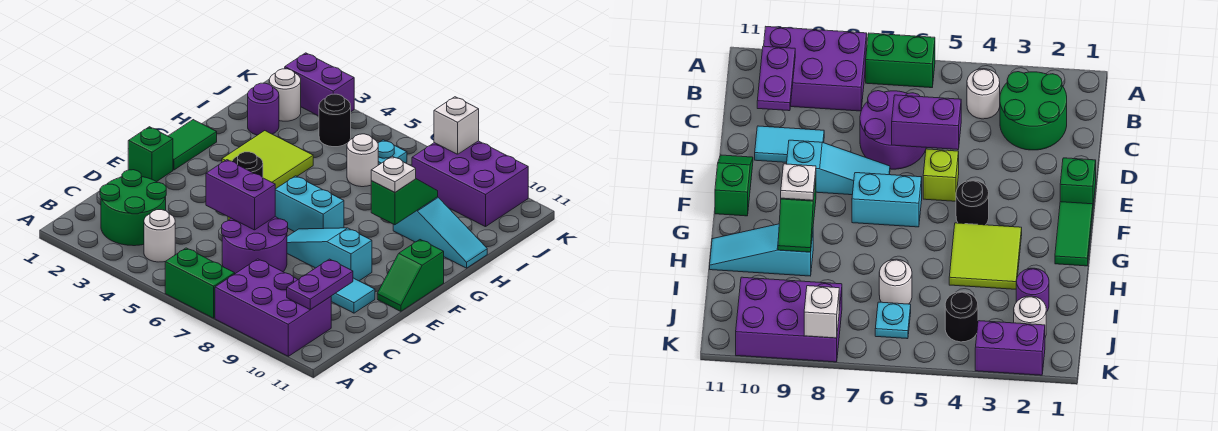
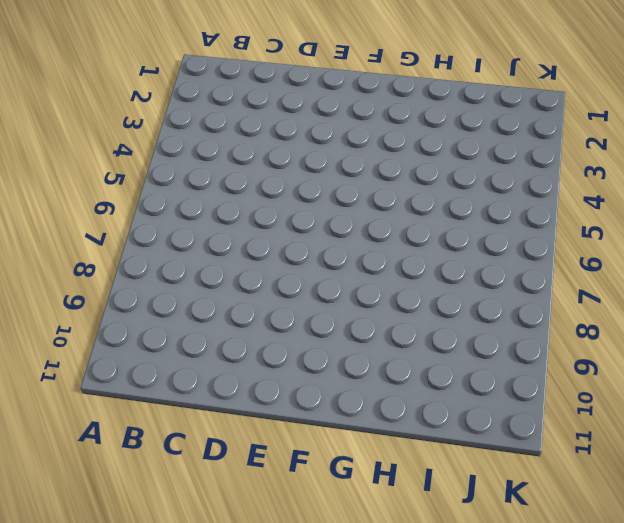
none -> green 1x2 brick [165,248,235,318]
none -> purple 2x3 brick [215,259,331,356]
none -> green 2x2 round brick [100,170,166,246]

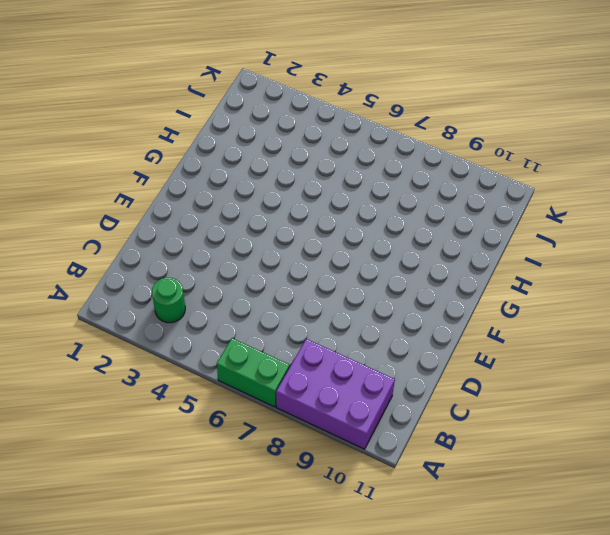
green 1x1 round brick [152,278,185,323] -> green 2x2 round brick [100,170,166,246]
none -> white 1x1 round brick [144,210,175,262]
none -> purple 2x2 round brick [222,217,288,274]
none -> cyan 1x2 tile [331,278,375,313]

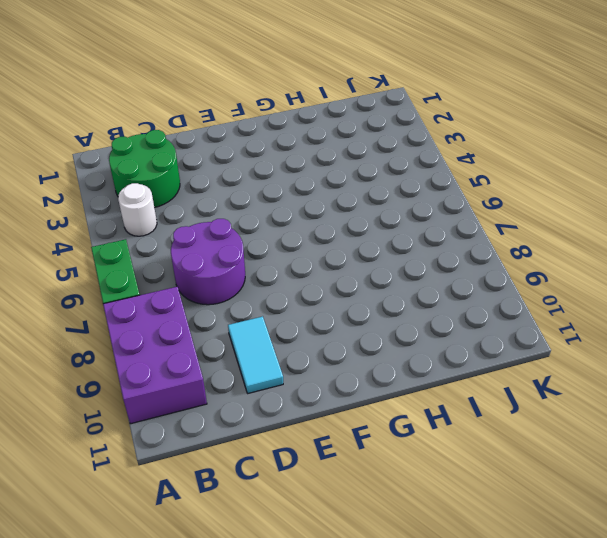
none -> green 1x1 brick [128,127,173,182]
none -> lime 1x1 brick [923,149,959,201]
none -> cyan 1x3 slope [287,228,372,281]

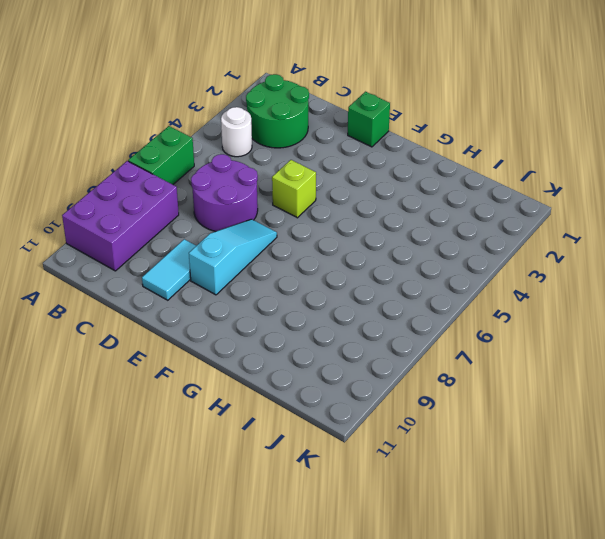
none -> green 1x2 slope [377,240,444,311]
none -> green 1x2 tile [168,120,217,170]
none -> black 1x1 round brick [232,152,263,177]

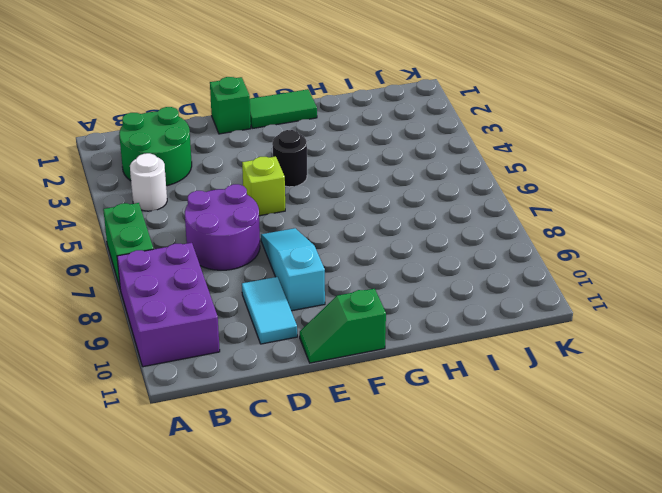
none -> cyan 1x2 brick [275,176,344,232]
none -> lime 2x2 tile [222,131,313,189]
none -> cyan 1x3 slope [393,197,487,268]

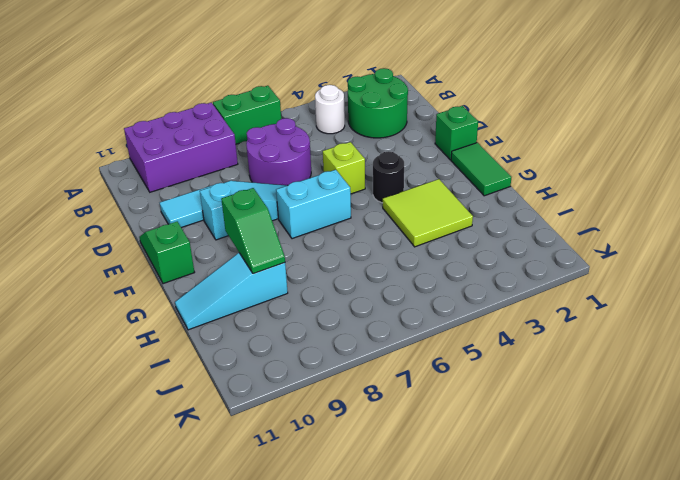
none -> purple 1x1 round brick [248,83,279,135]
none -> white 1x1 round brick [347,134,378,187]
none -> white 1x1 round brick [269,69,301,121]

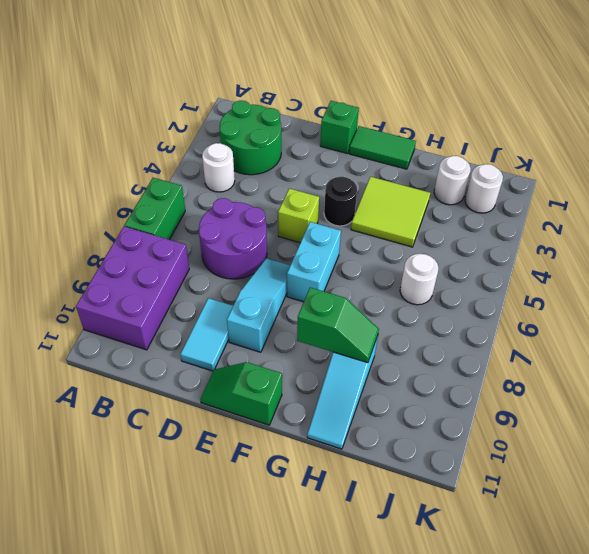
white 1x1 round brick [434,156,471,205] -> purple 1x1 round brick [248,83,279,135]
none -> black 1x1 round brick [319,94,351,147]
none -> cyan 1x1 plate [378,140,407,165]
none -> purple 2x3 brick [412,141,528,227]

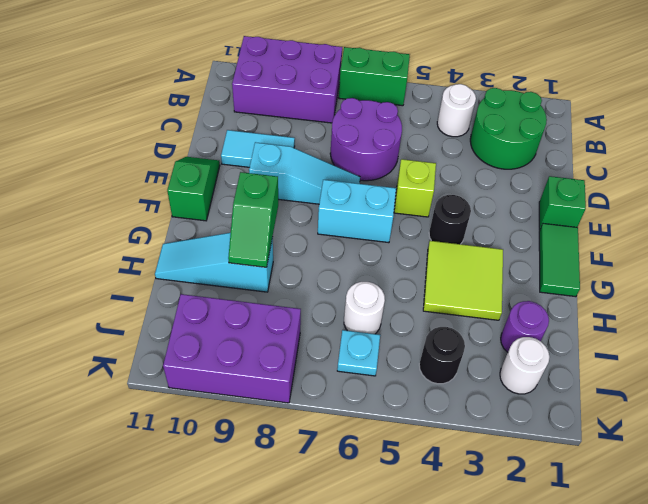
none -> purple 1x2 brick [285,53,354,116]
none -> purple 1x2 plate [287,259,353,310]
none -> purple 1x2 brick [206,160,275,230]

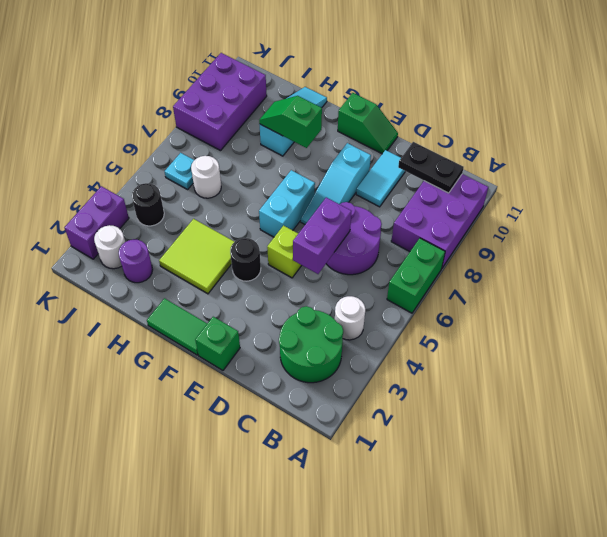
black 1x2 plate [398,142,464,193] -> purple 1x2 plate [287,259,353,310]
none -> white 1x1 brick [434,97,479,154]
none -> white 1x1 plate [371,156,416,192]

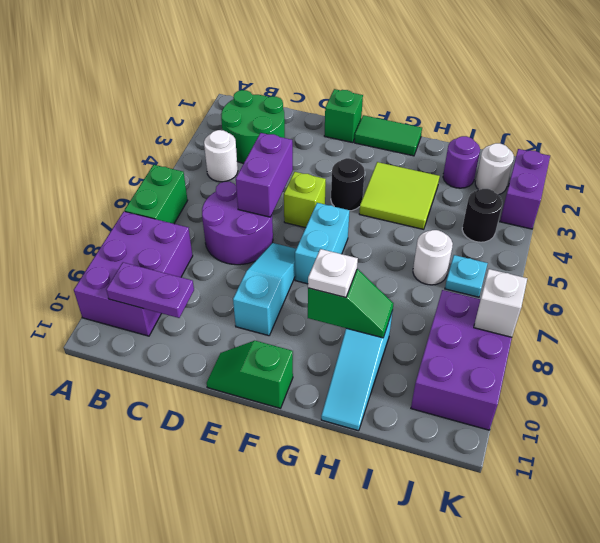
none -> cyan 1x2 tile [331,278,375,313]

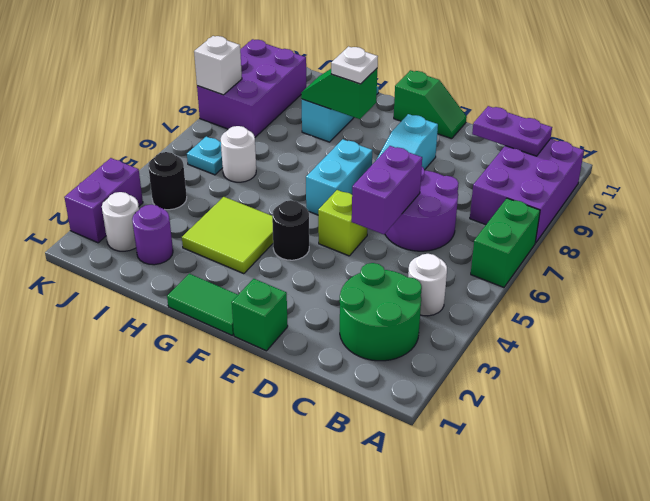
none -> cyan 1x2 tile [331,278,375,313]

